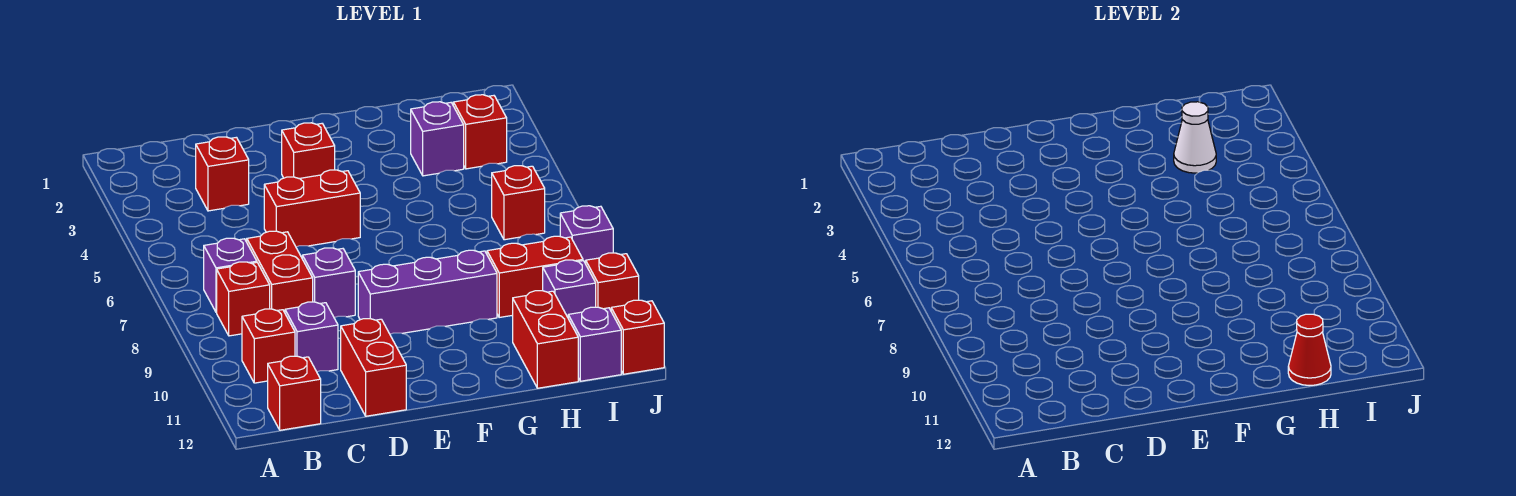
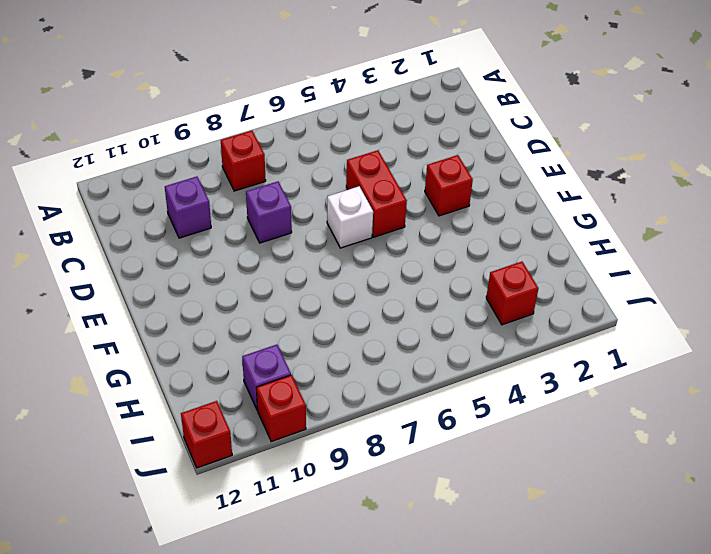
white 1x1 brick [327,186,373,248] -> none
none -> purple 1x1 brick [204,238,257,312]
none -> red 1x1 brick [242,309,295,383]
none -> red 1x1 brick [268,356,321,430]

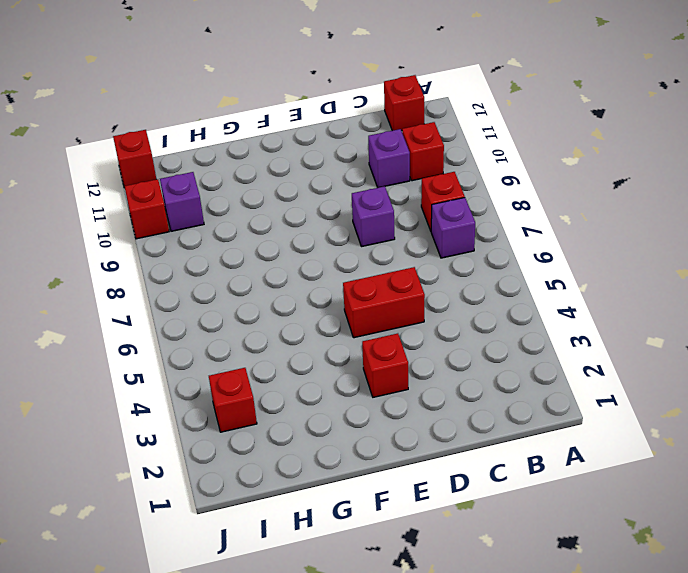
none -> red 1x1 brick [196,137,249,211]
none -> red 1x2 brick [247,231,313,312]
none -> red 1x2 brick [341,319,406,416]

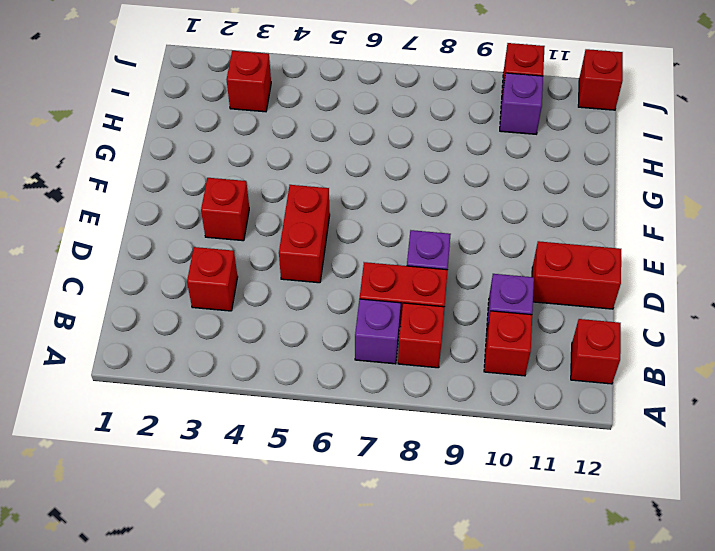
none -> purple 1x3 brick [358,250,497,334]
none -> purple 1x1 brick [411,102,464,176]
none -> red 1x2 brick [487,236,583,317]

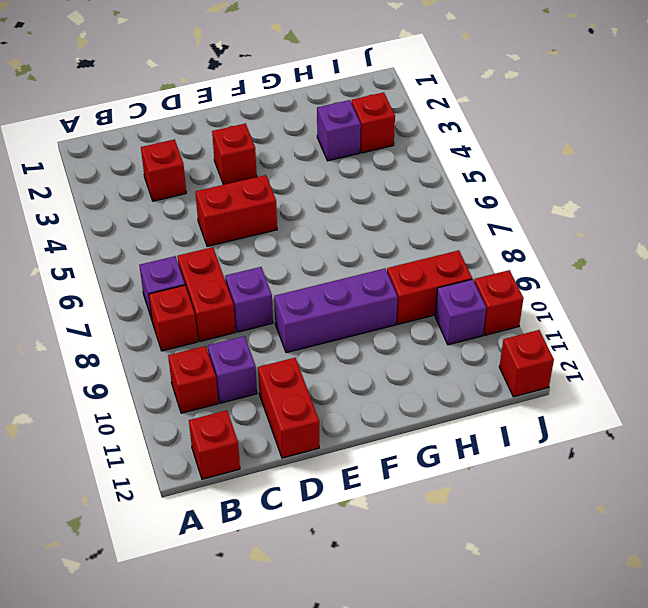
none -> red 1x2 brick [513,291,578,388]
none -> red 1x1 brick [492,166,545,240]
none -> purple 1x1 brick [568,307,621,381]

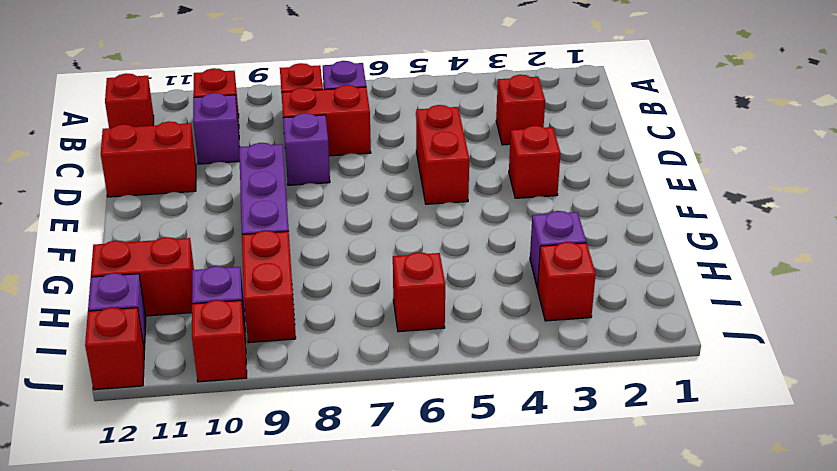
none -> purple 1x1 brick [560,206,613,264]
none -> white 1x1 cone [1174,102,1216,173]
none -> red 1x1 cone [1288,314,1331,386]

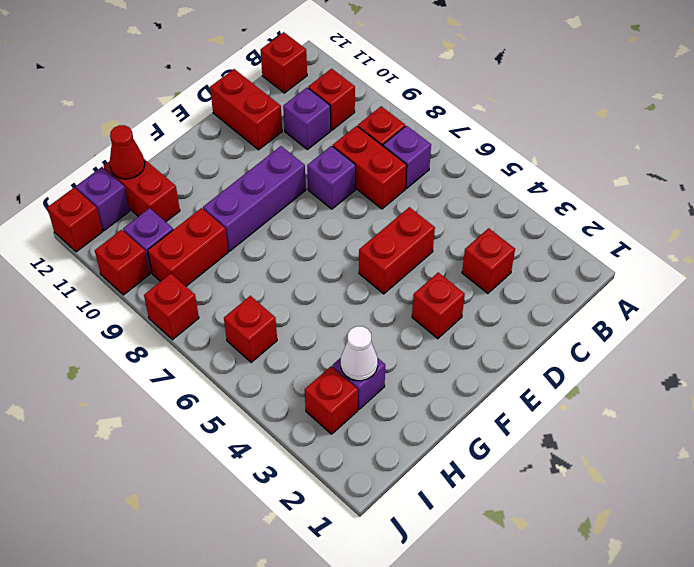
red 1x1 brick [144,274,199,340] -> purple 1x1 brick [560,206,613,264]

